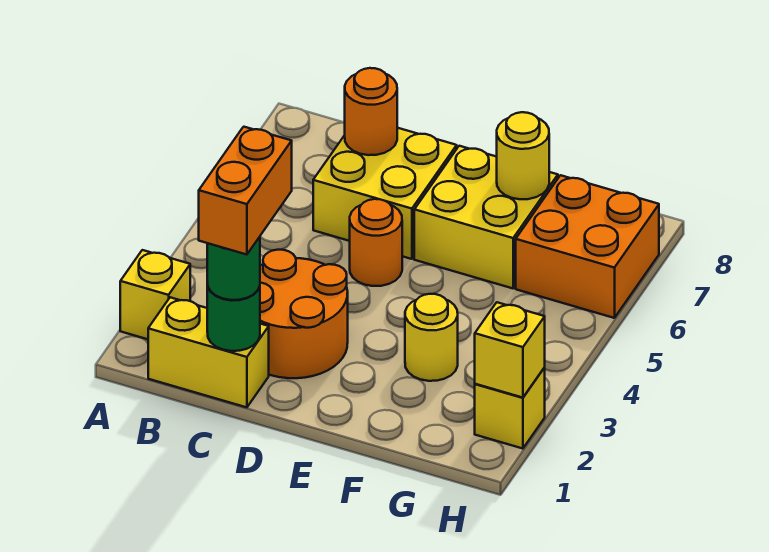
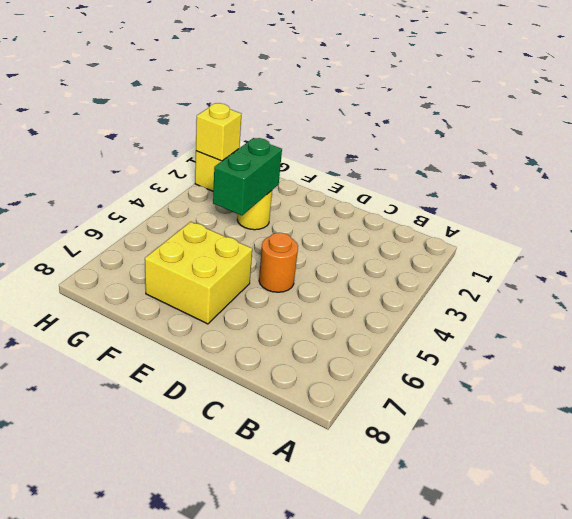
green 1x2 brick [213,138,282,215] -> none
none -> yellow 1x1 brick [120,250,190,339]
none -> yellow 1x2 brick [148,297,269,407]
none -> orange 2x2 round brick [260,250,348,378]

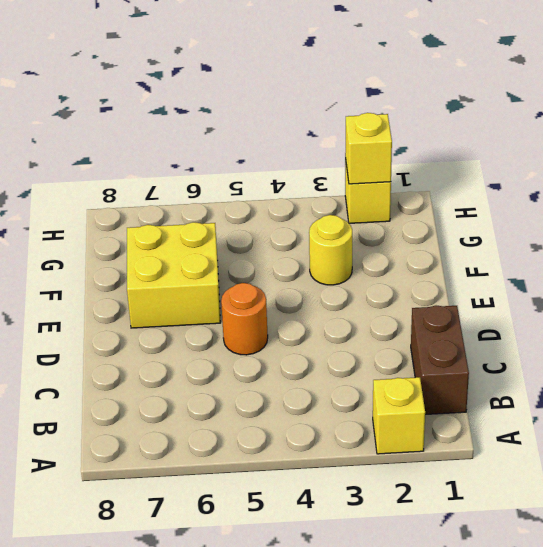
brown 1x2 brick [411,306,469,415] -> yellow 1x2 brick [148,297,269,407]
none -> orange 2x2 round brick [260,250,348,378]
none -> yellow 2x2 brick [313,128,457,259]
none -> orange 2x2 brick [516,175,659,318]

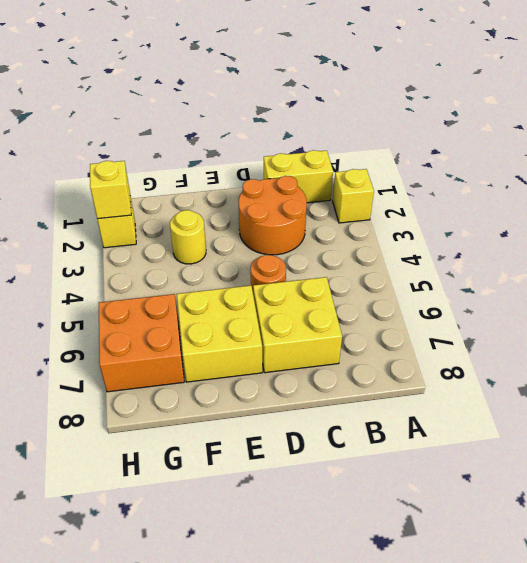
none -> green 1x1 round brick [207,282,260,351]
none -> orange 1x1 round brick [345,68,397,155]
none -> yellow 1x1 round brick [497,112,549,199]

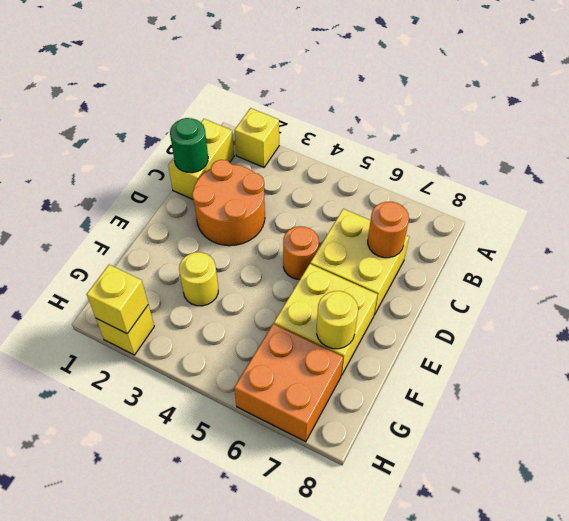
none -> green 1x1 round brick [207,237,260,300]
none -> orange 1x2 brick [199,127,292,255]

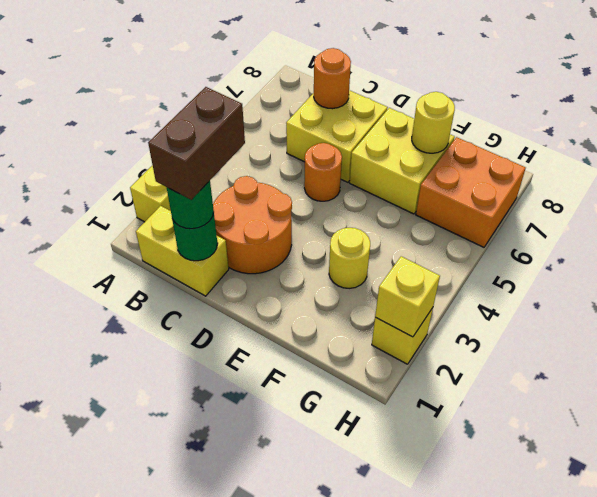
brown 1x2 brick [148,87,245,200] -> orange 1x2 brick [199,127,292,255]

